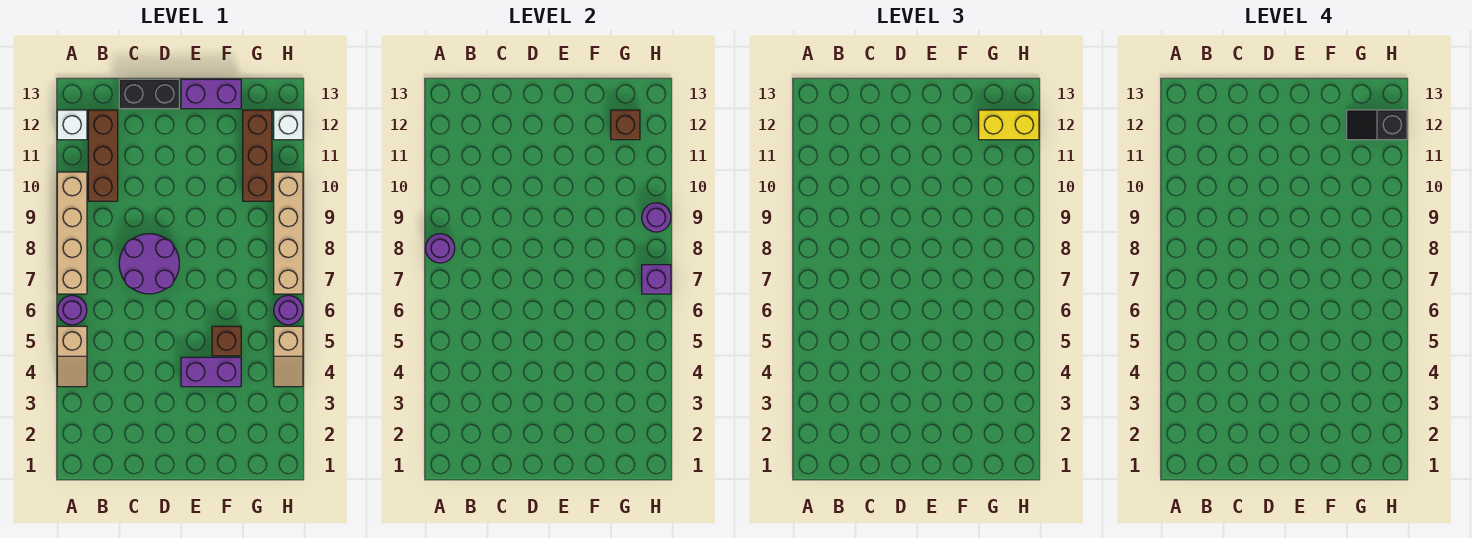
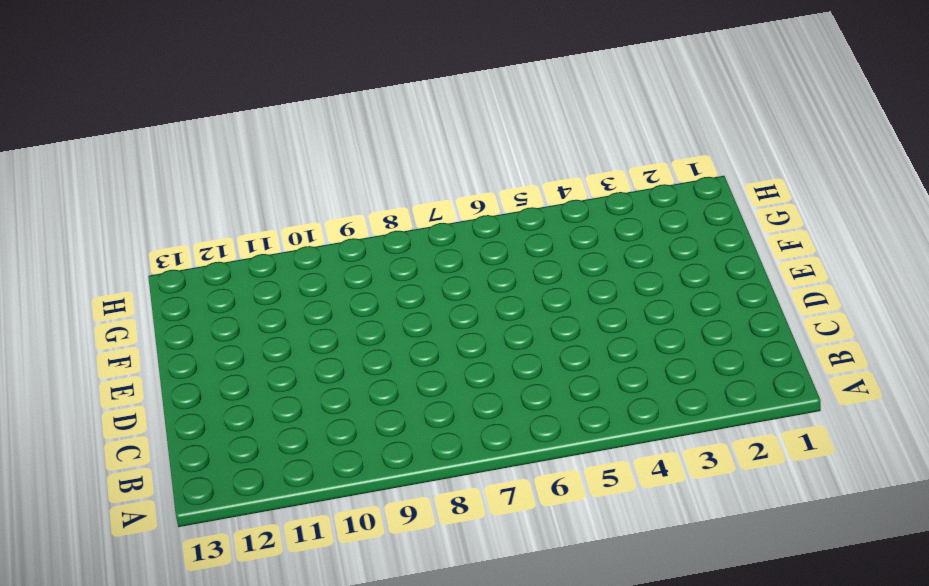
none -> tan 1x2 slope [57,326,87,387]
none -> purple 1x1 round brick [58,295,87,325]
none -> tan 1x4 brick [57,172,87,294]

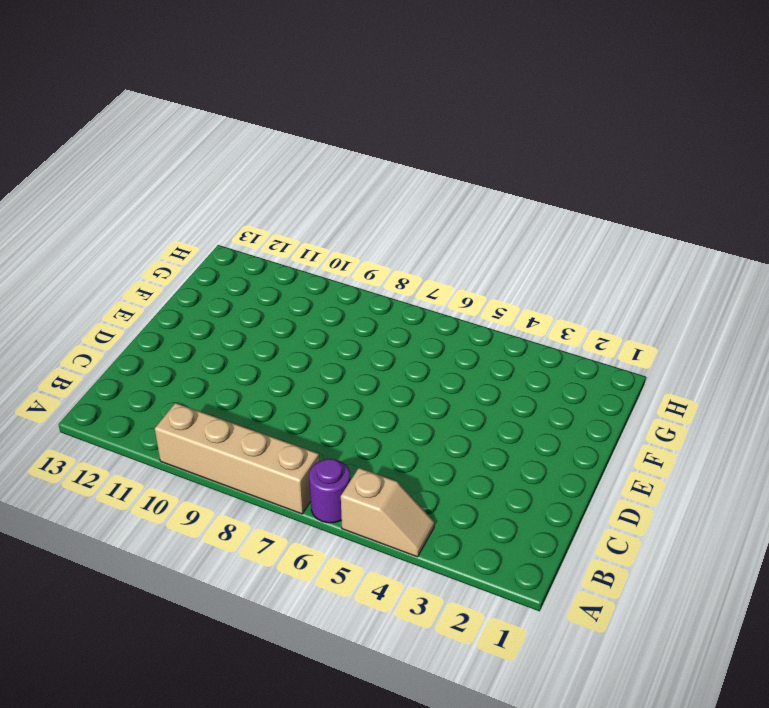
none -> white 1x1 brick [57,110,87,140]
none -> brown 1x3 brick [88,110,118,201]
none -> purple 2x2 round brick [119,234,179,294]

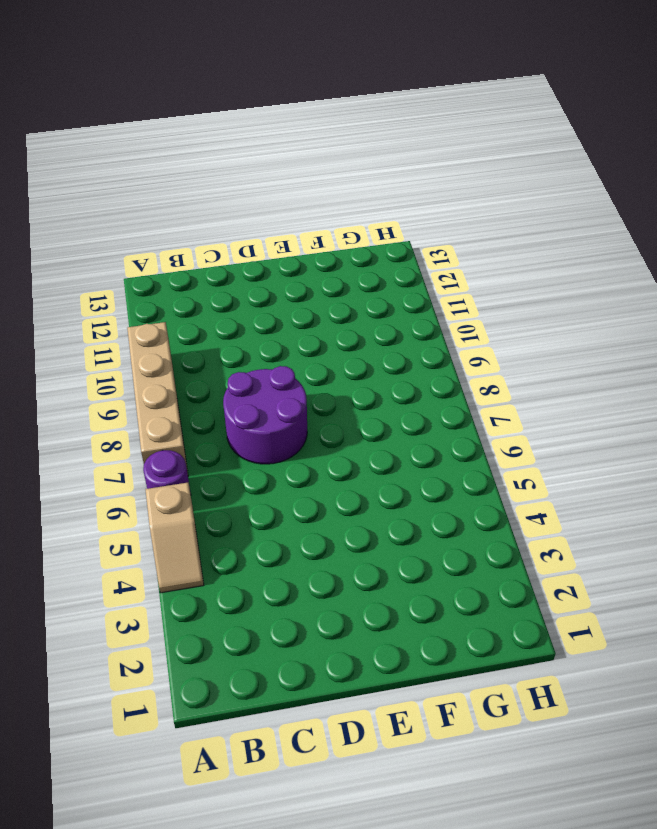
none -> white 1x1 brick [57,110,87,140]
none -> brown 1x3 brick [88,110,118,201]
none -> black 1x2 brick [119,79,179,109]

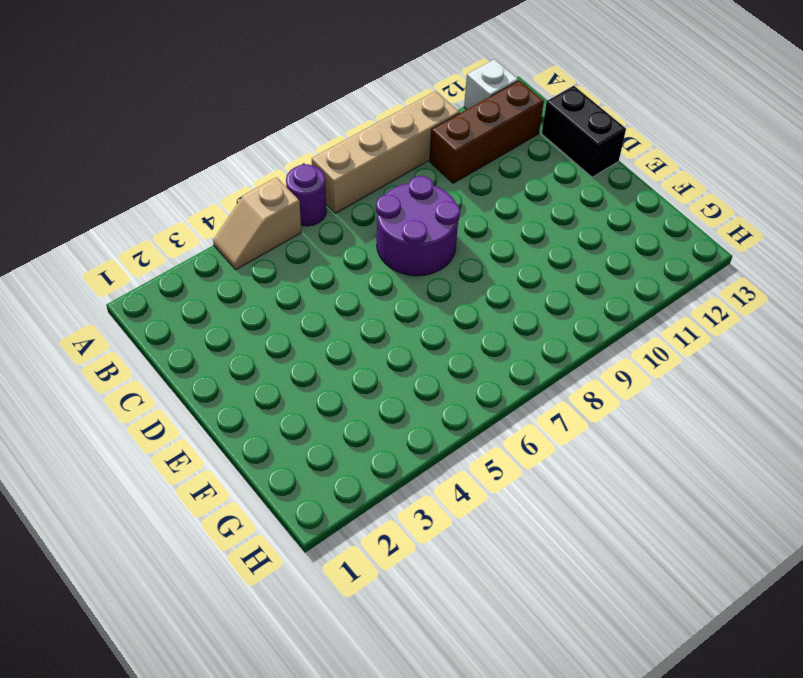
none -> purple 1x2 brick [181,357,241,387]
none -> purple 1x2 brick [181,79,241,109]
none -> brown 1x1 brick [212,326,241,356]

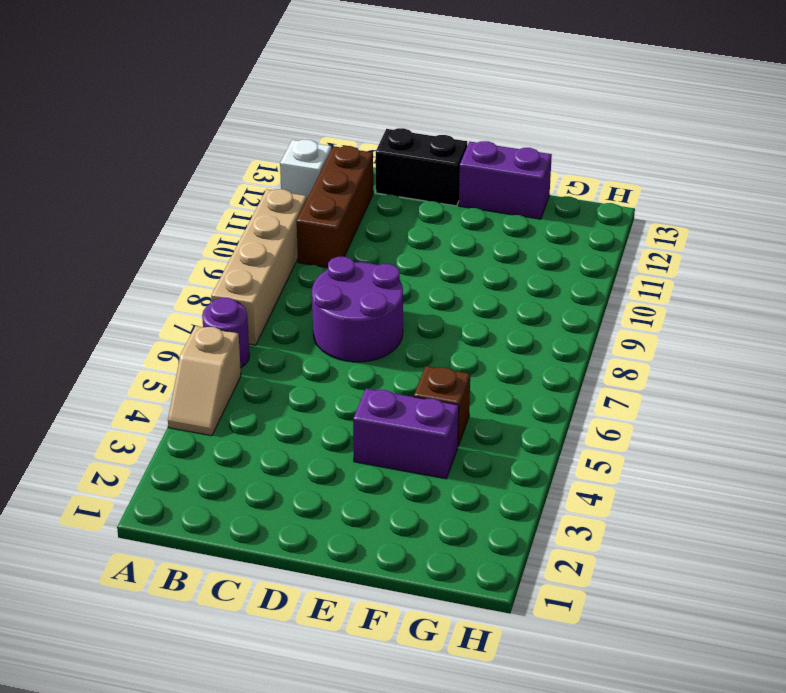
none -> brown 1x3 brick [243,110,272,201]
none -> tan 1x2 slope [274,326,303,387]
none -> purple 1x1 round brick [274,295,303,325]

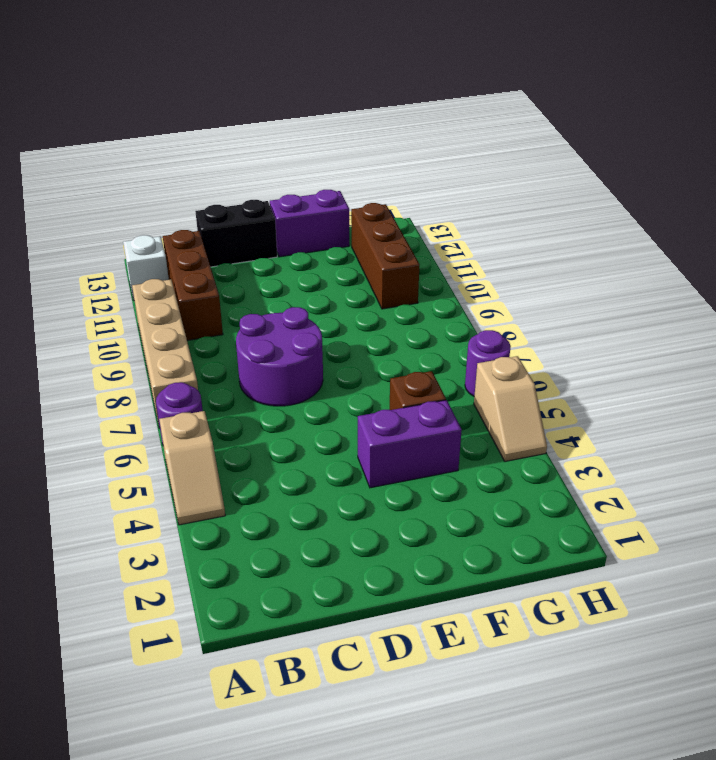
none -> tan 1x4 brick [274,172,303,294]
none -> white 1x1 brick [274,110,303,140]
none -> purple 1x1 round brick [425,234,455,263]

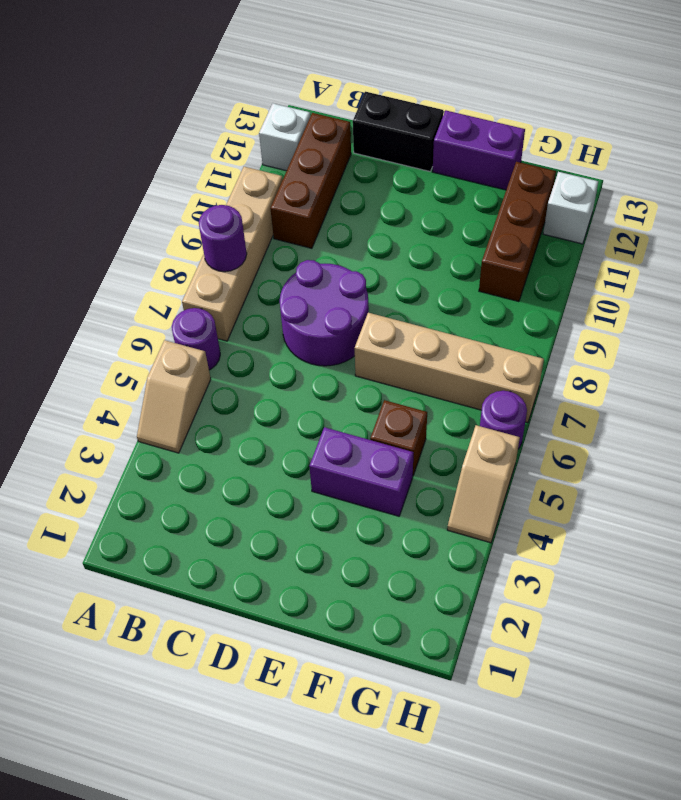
tan 1x4 brick [355,313,544,423] -> tan 1x4 brick turned to [274,172,303,294]
none -> brown 1x1 brick [611,110,640,140]
none -> purple 1x1 brick [642,265,671,294]
none -> purple 1x1 round brick [642,203,671,232]

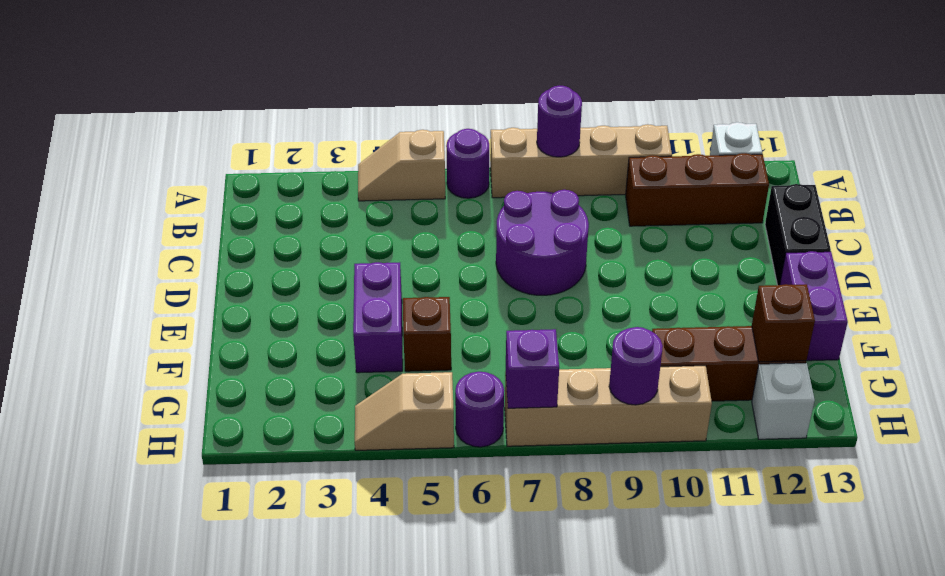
none -> yellow 1x2 brick [979,110,1039,140]
none -> black 1x2 slope [1347,110,1407,140]

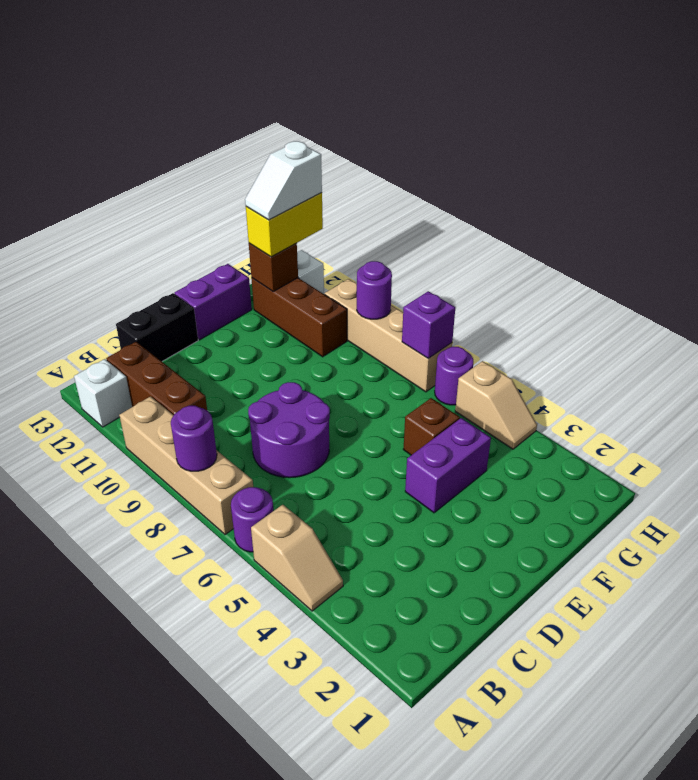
white 1x2 slope [245,141,322,220] -> black 1x2 slope [1347,110,1407,140]

